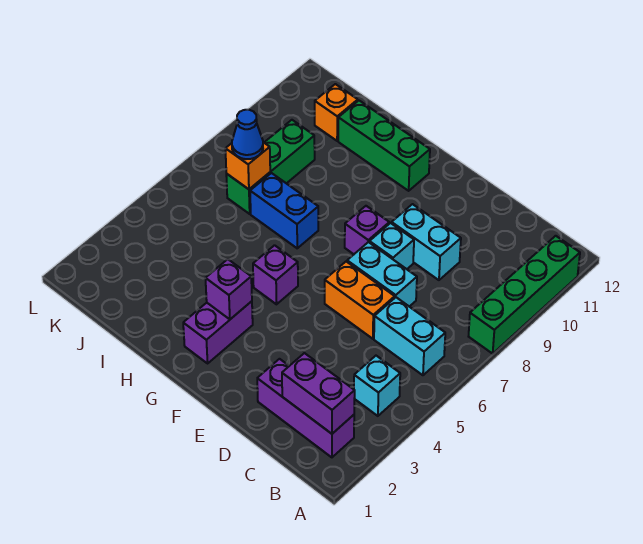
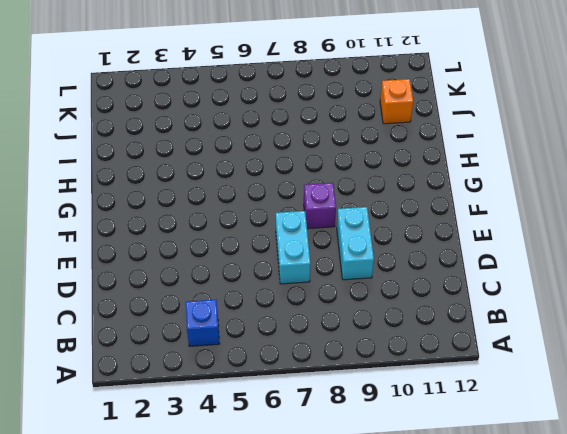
blue 1x1 brick [186,300,220,346] -> cyan 1x1 brick [354,356,400,416]
none -> green 1x4 brick [469,236,580,354]
none -> purple 1x3 brick [257,359,354,457]
none -> cyan 1x2 brick [374,297,445,375]

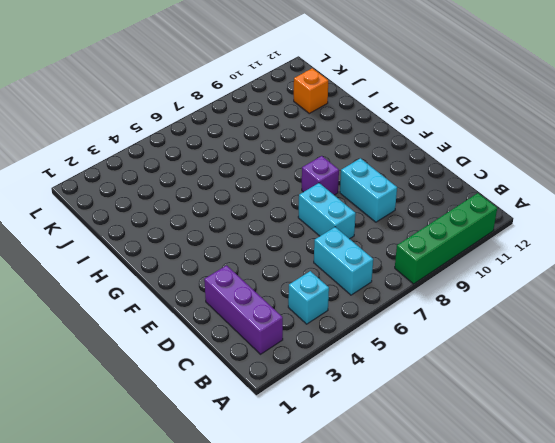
none -> orange 1x2 brick [325,261,395,339]
none -> cyan 1x1 brick [369,223,414,269]
none -> purple 1x2 brick [183,301,253,363]

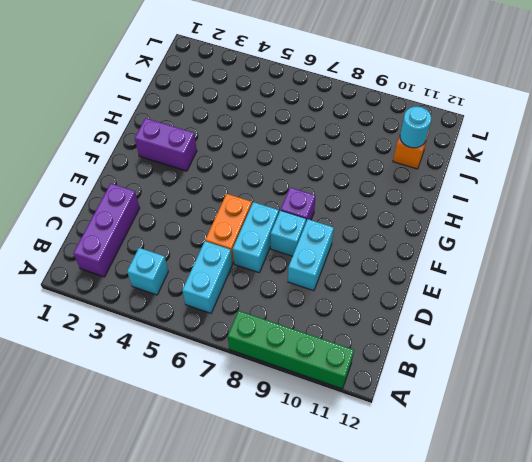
cyan 1x1 round brick [400,106,431,148] -> none
none -> purple 1x1 brick [253,245,298,304]
none -> green 1x3 brick [338,101,430,191]
none -> blue 1x2 brick [250,173,318,248]

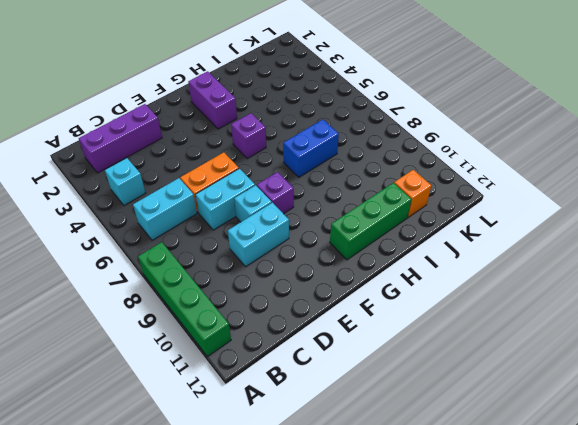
none -> green 1x3 brick [226,120,315,214]
none -> purple 1x2 brick [282,353,355,434]
none -> purple 1x1 brick [205,259,252,319]

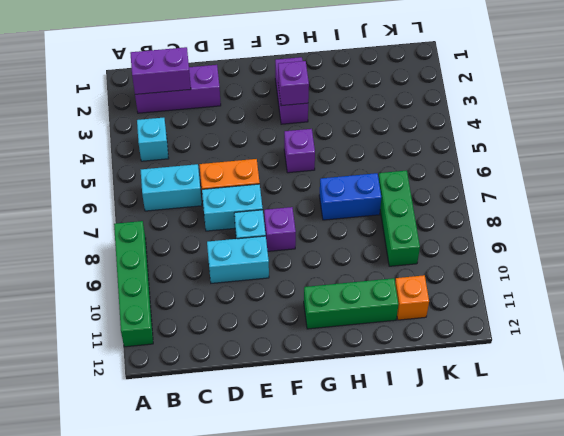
none -> orange 1x1 brick [225,142,270,189]
none -> blue 1x1 cone [232,110,263,159]

